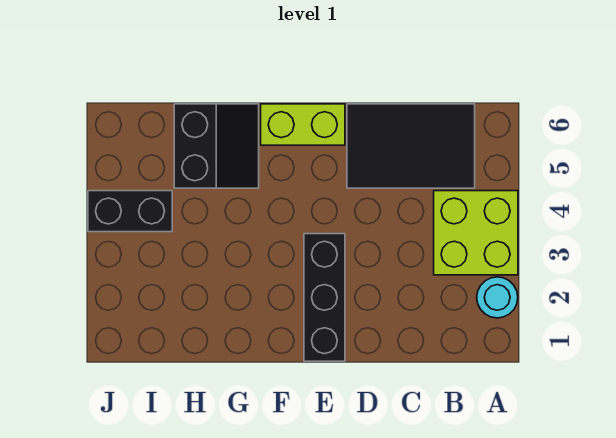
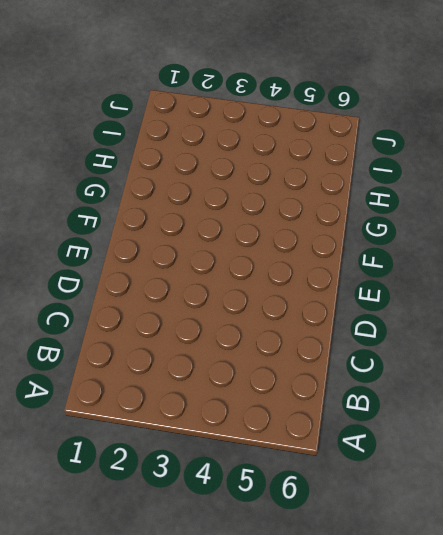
none -> cyan 1x1 round brick [477,277,518,318]
none -> lime 2x2 brick [434,191,518,275]

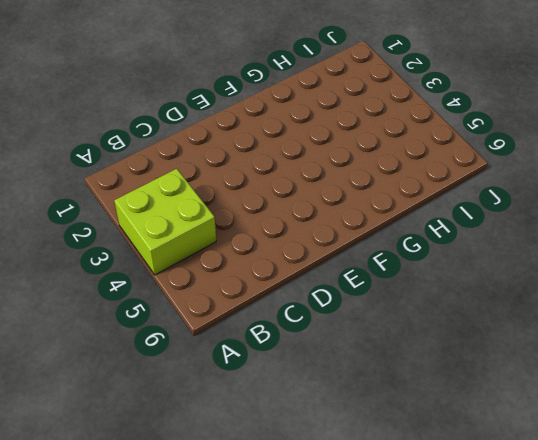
none -> cyan 1x1 round brick [477,277,518,318]
none -> black 2x3 tile [347,104,475,188]

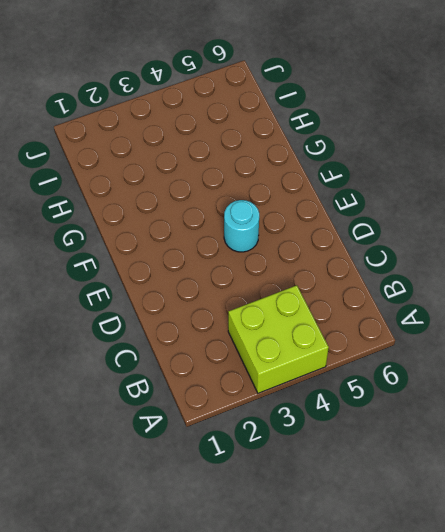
cyan 1x1 round brick [224,200,259,252] -> cyan 1x1 round brick moved to [477,277,518,318]
none -> black 2x3 tile [347,104,475,188]
none -> black 1x3 brick [304,234,345,361]

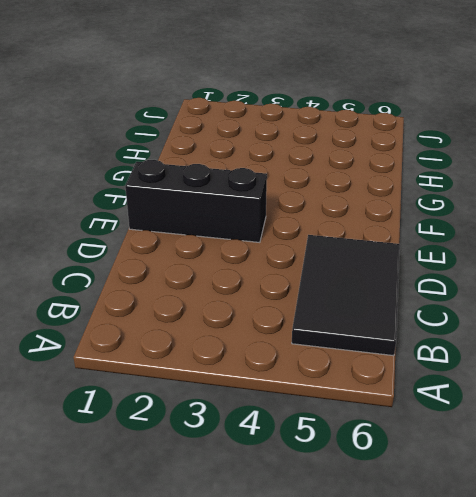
none -> cyan 1x1 round brick [477,277,518,318]
none -> lime 2x2 brick [434,191,518,275]

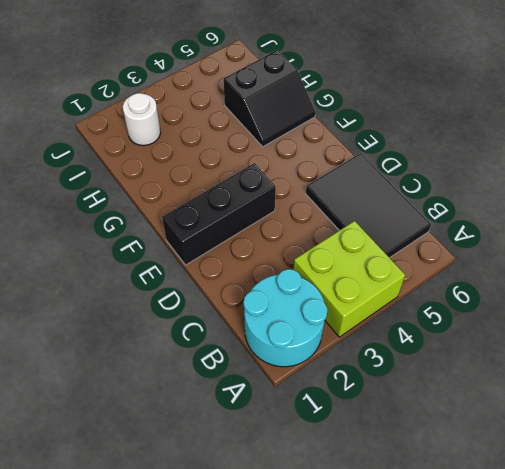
cyan 2x2 round brick [243,269,328,367] -> cyan 1x1 round brick [477,277,518,318]
white 1x1 round brick [123,93,161,146] -> none
none -> lime 1x2 brick [261,104,345,145]
none -> black 1x2 brick [88,191,172,232]

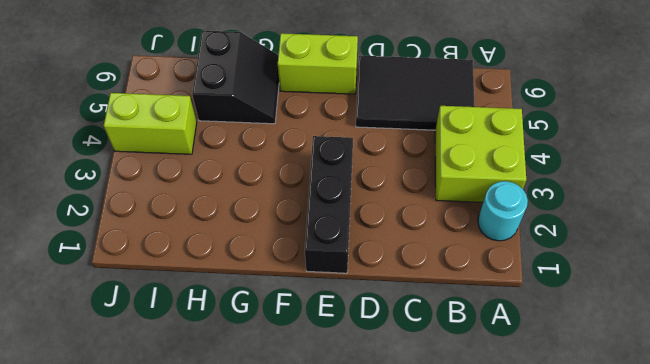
lime 1x2 brick [104,93,197,154] -> black 1x2 brick [88,191,172,232]

